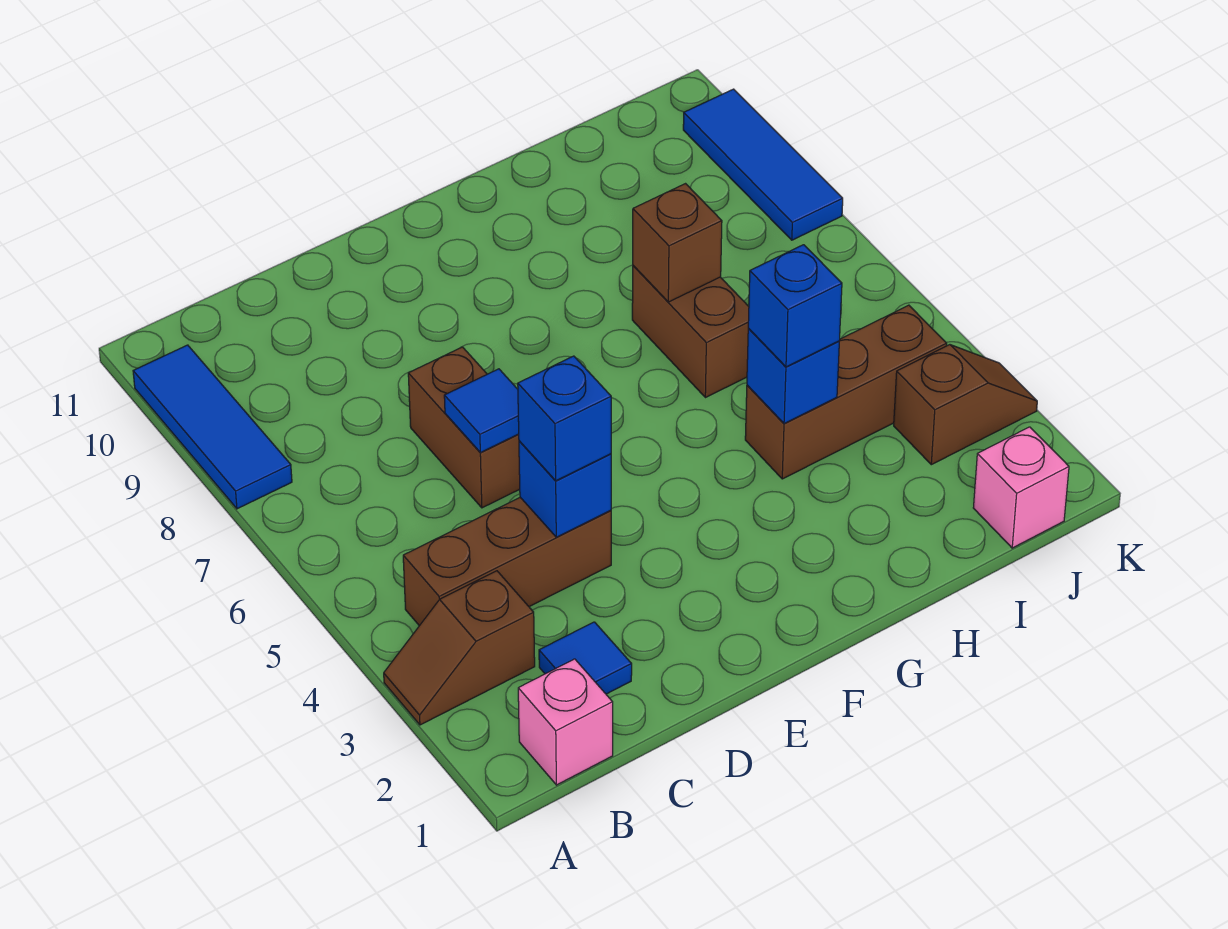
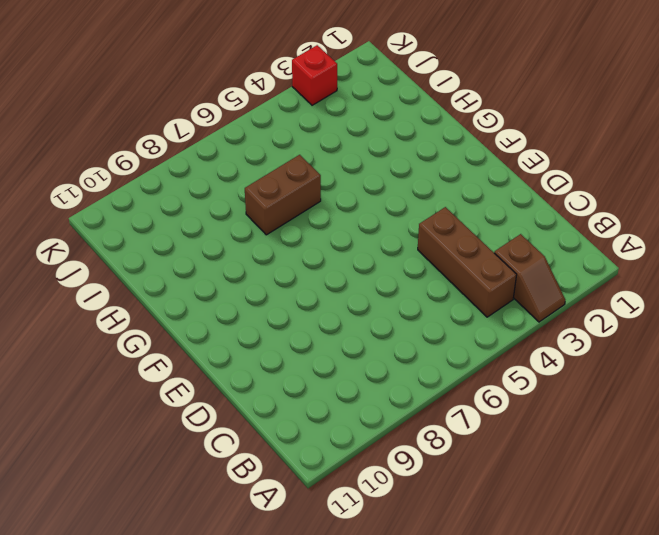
red 1x1 brick [292,45,337,105] -> brown 1x2 slope [894,345,1037,465]
none -> blue 1x3 tile [133,345,292,509]
none -> pink 1x1 brick [518,659,613,785]
none -> blue 1x1 tile [539,622,632,694]

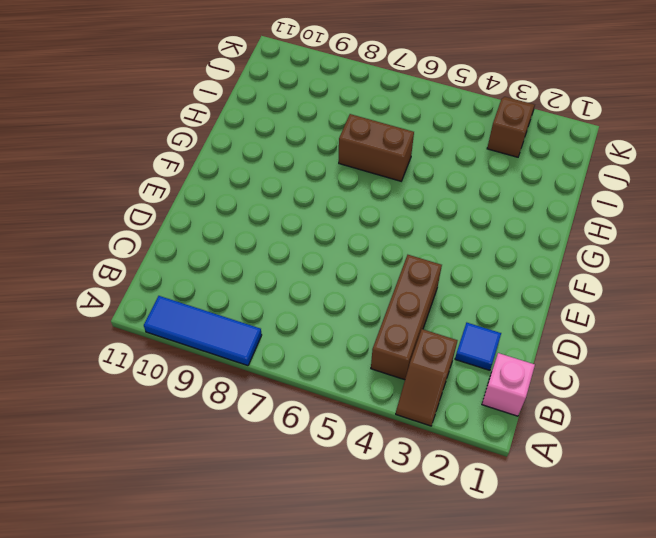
none -> brown 1x2 brick [408,347,520,508]
none -> brown 1x3 brick [745,305,947,479]
none -> pink 1x1 brick [973,427,1069,548]

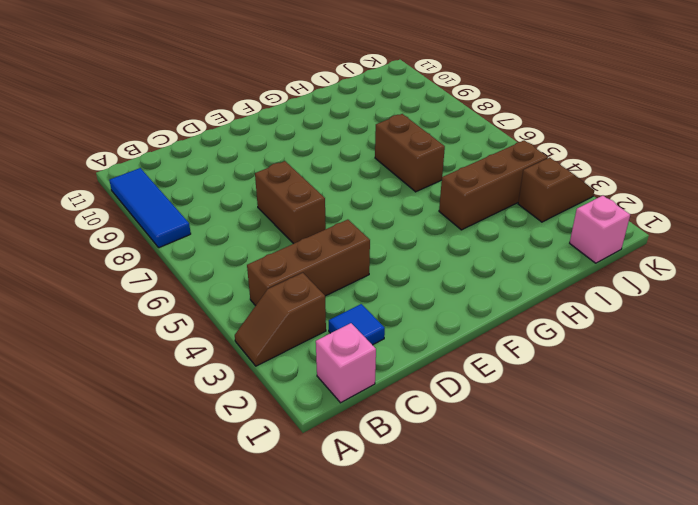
none -> blue 1x3 tile [683,89,843,240]
none -> blue 1x1 brick [519,441,611,537]
none -> blue 1x1 tile [444,369,519,453]

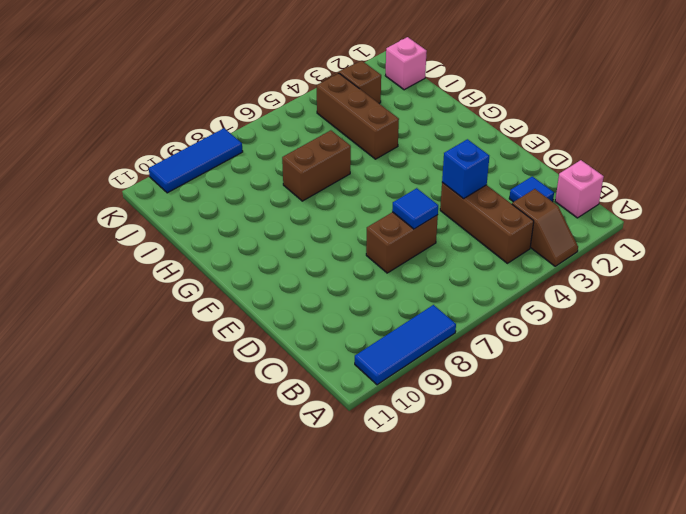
none -> blue 1x1 brick [747,329,839,424]
none -> brown 1x1 brick [633,184,722,302]
none -> blue 1x1 brick [518,356,611,481]

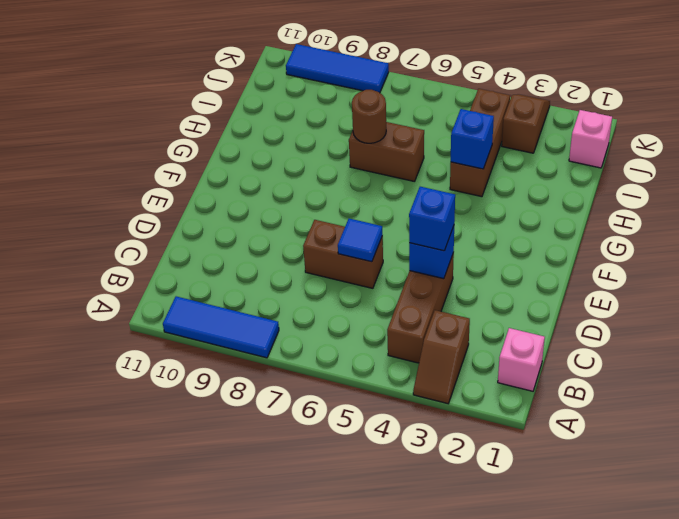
brown 1x1 round brick [352,90,386,143] -> brown 1x1 brick [633,184,722,302]
none -> blue 1x1 tile [539,622,632,694]
none -> blue 1x1 brick [748,245,842,367]

